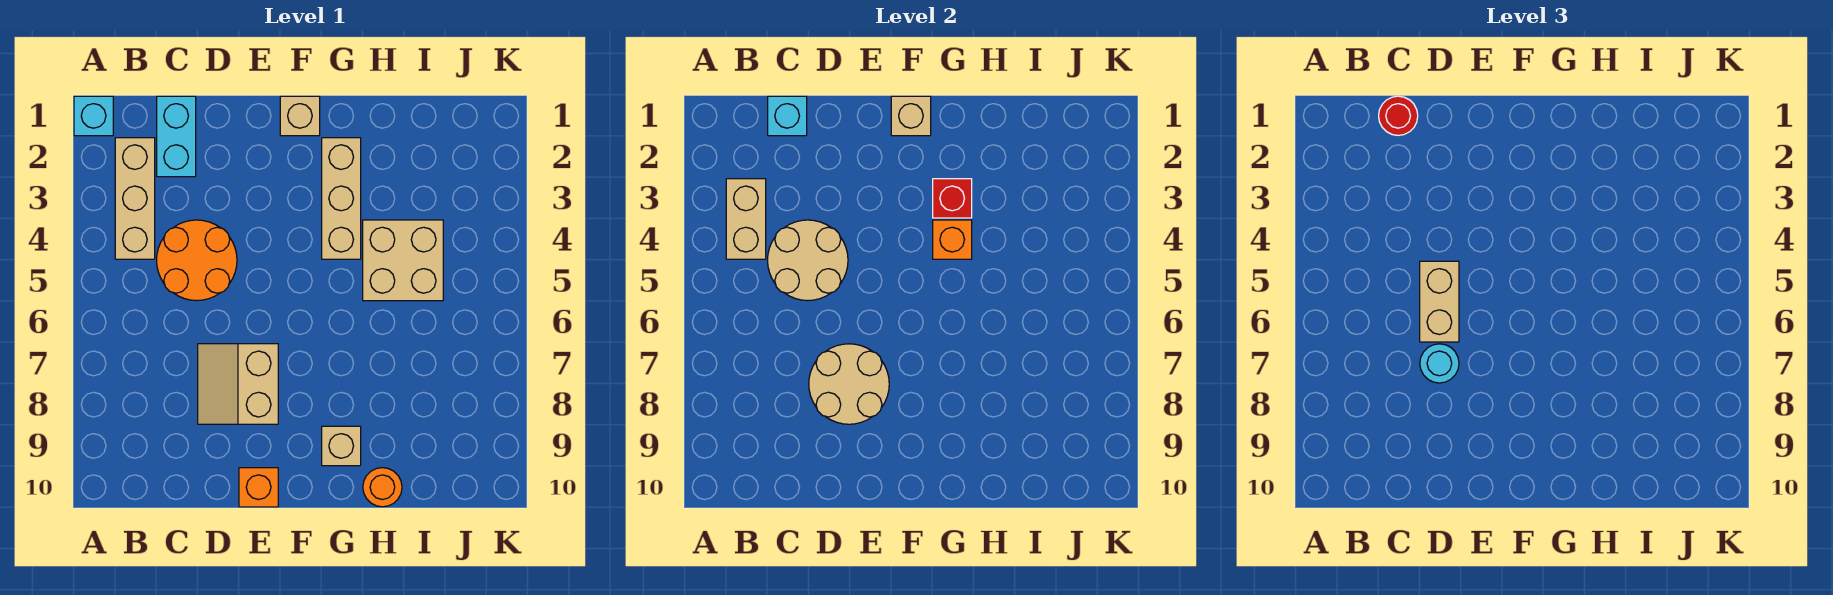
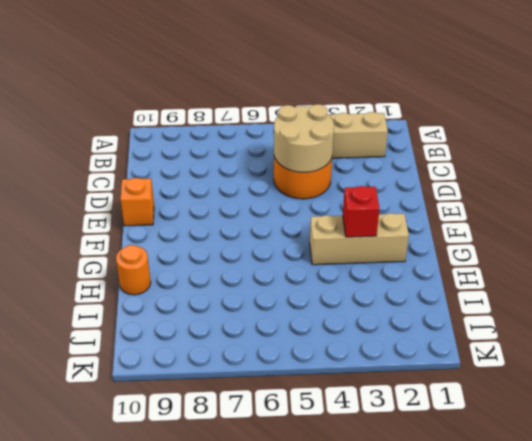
none -> cyan 1x1 brick [74,96,113,136]
none -> cyan 1x2 brick [157,96,196,177]
none -> tan 2x2 slope [198,344,278,424]

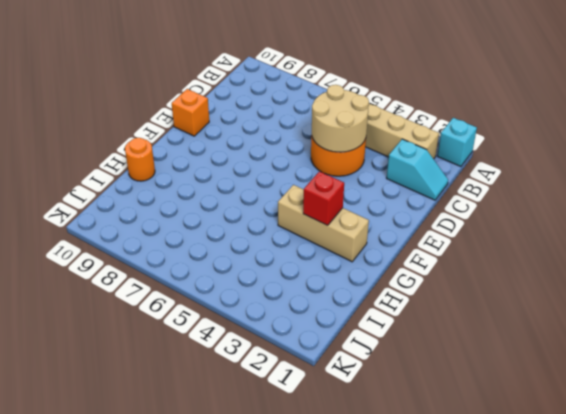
cyan 1x2 slope [387,139,448,200] -> cyan 1x2 brick [157,96,196,177]
none -> tan 2x2 slope [198,344,278,424]
none -> tan 1x1 brick [280,96,320,136]
none -> tan 1x1 brick [322,426,361,466]

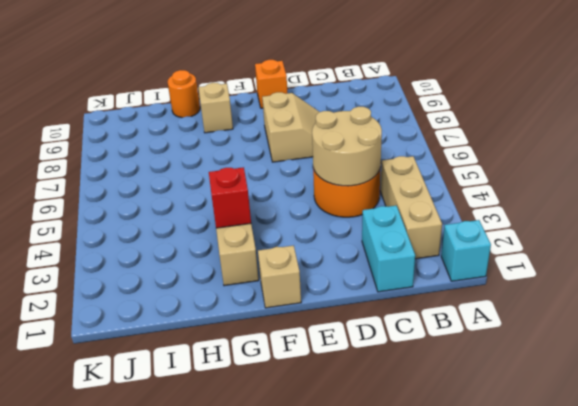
none -> tan 2x2 brick [363,220,443,301]
none -> tan 1x2 brick [726,179,766,259]
none -> cyan 1x1 brick [768,96,807,136]

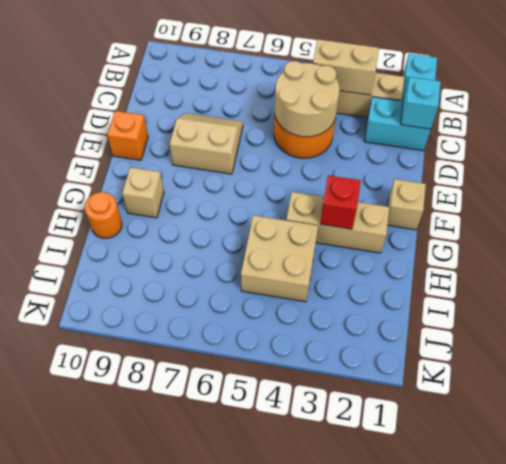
none -> tan 2x2 round brick [809,344,889,424]
none -> tan 1x1 brick [891,96,931,136]
none -> orange 1x1 brick [933,220,972,259]

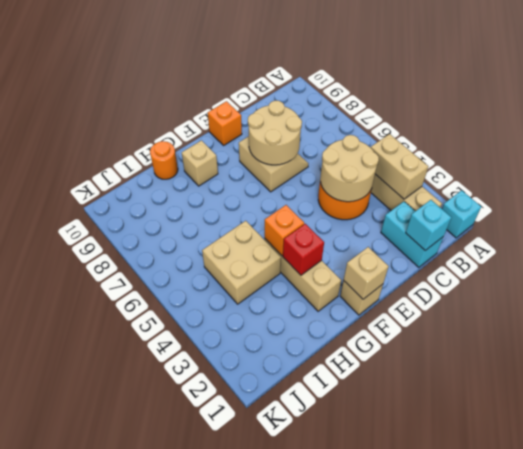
none -> red 1x1 round brick [1379,96,1418,135]
none -> tan 1x2 brick [1420,261,1459,342]
none -> cyan 1x1 round brick [1420,344,1459,383]

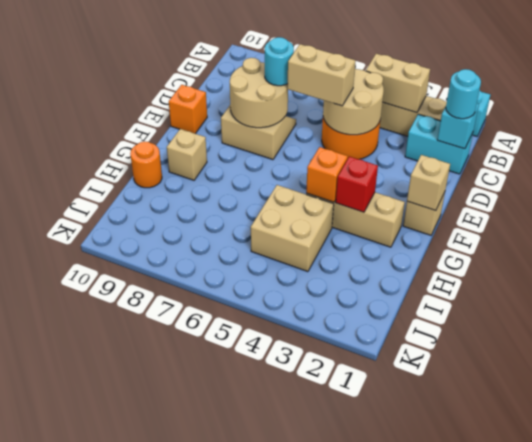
cyan 1x1 round brick [446,69,481,119] -> red 1x1 round brick [1379,96,1418,135]

